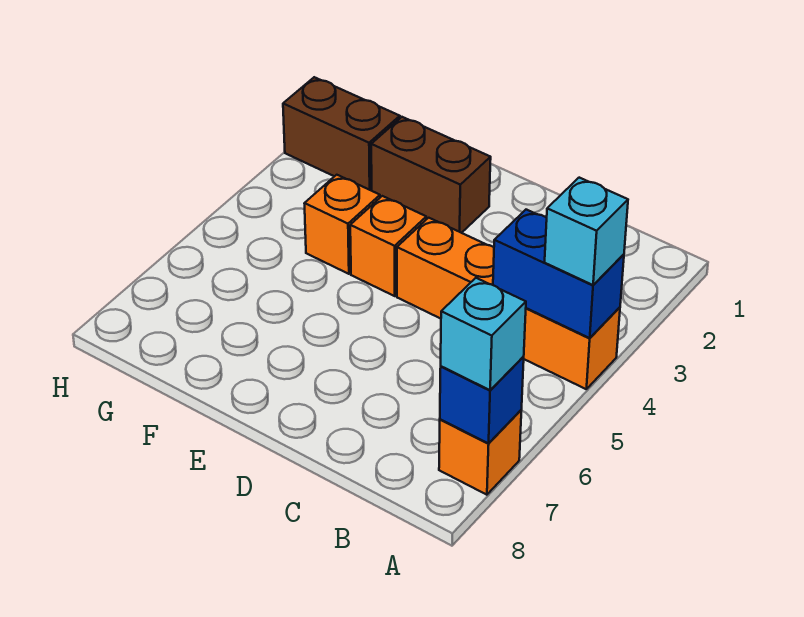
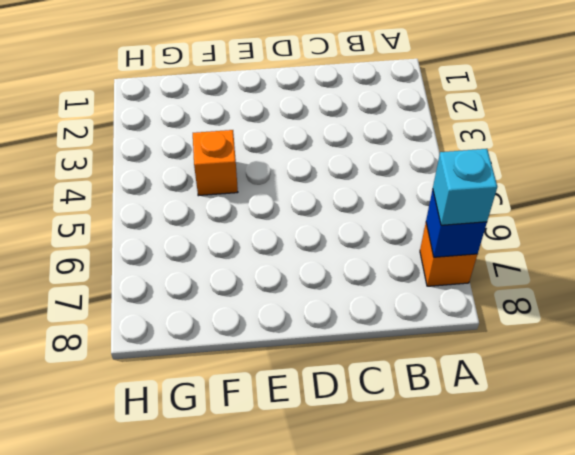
none -> orange 1x4 brick [397,218,620,389]
none -> brown 1x2 brick [371,117,491,233]

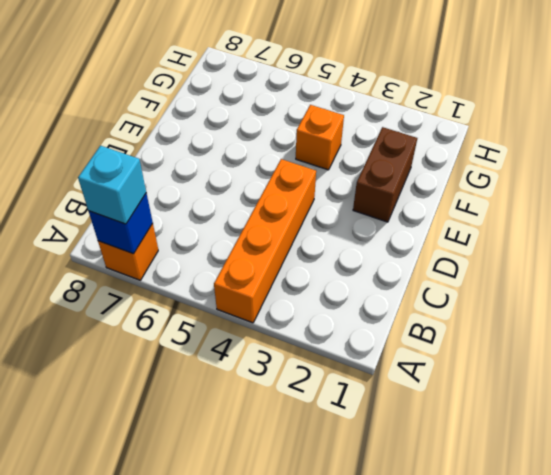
none -> orange 1x1 brick [350,196,426,296]
none -> brown 1x2 brick [283,77,400,191]

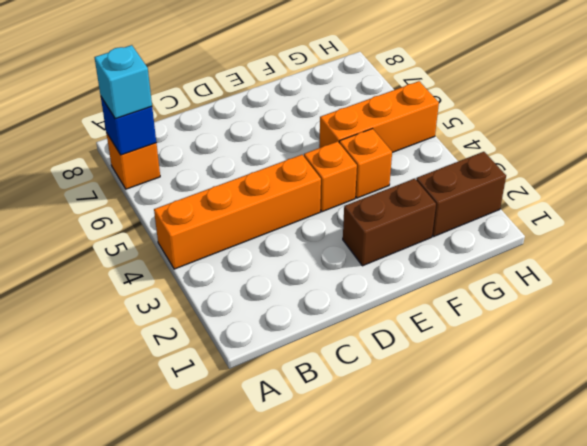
orange 1x3 brick [319,81,439,153] -> none
none -> blue 1x2 brick [493,210,624,338]
none -> cyan 1x1 brick [545,178,628,285]

